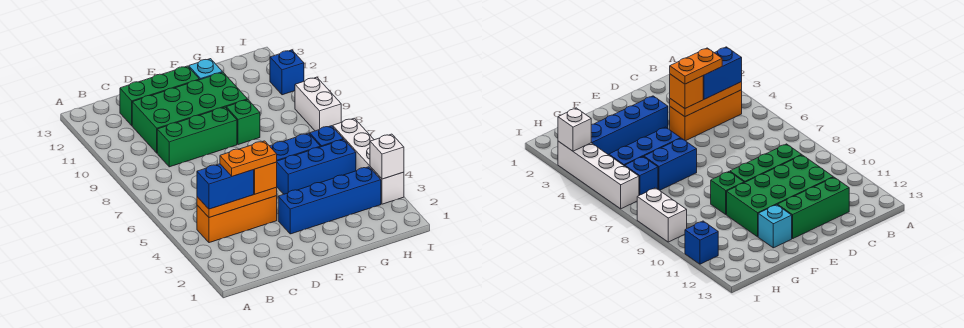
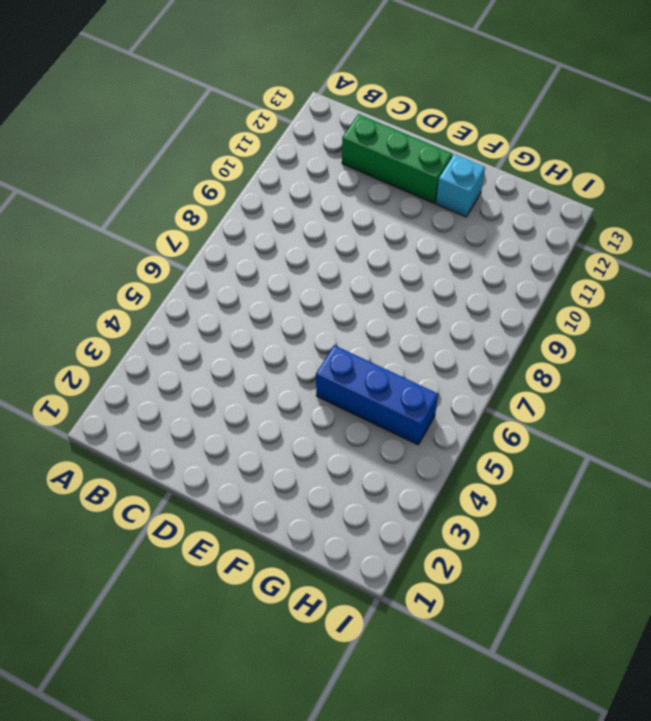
none -> orange 1x3 brick [197,196,277,243]
none -> green 1x3 brick [157,107,237,167]
none -> green 2x4 brick [132,72,248,153]

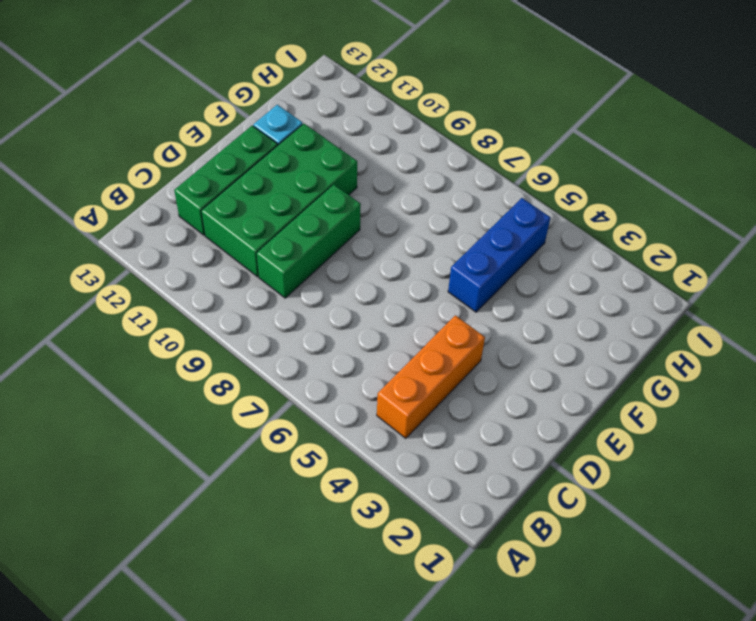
none -> blue 1x4 brick [278,167,381,234]
none -> blue 1x2 brick [270,133,320,161]
none -> green 1x1 brick [226,100,260,145]

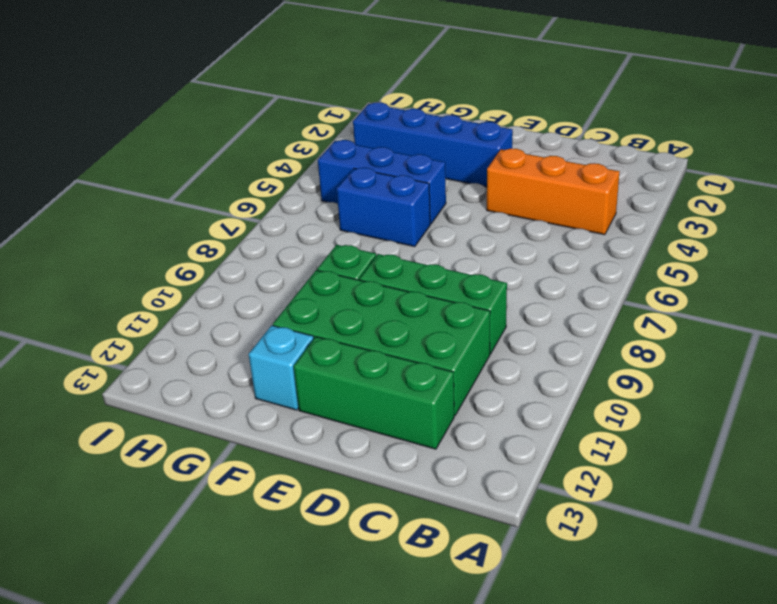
none -> blue 1x1 brick [310,126,343,147]
none -> white 1x4 brick [333,118,404,204]
none -> white 1x2 brick [295,77,341,131]

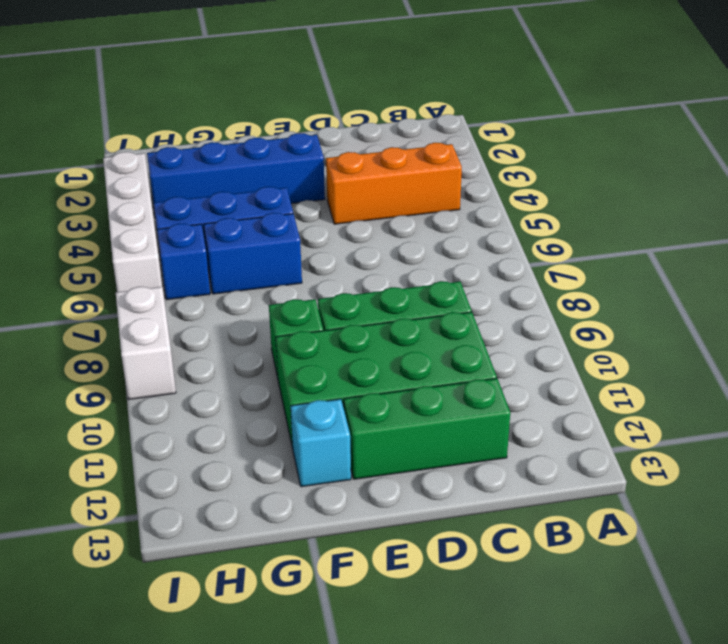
none -> blue 1x1 brick [270,50,304,95]
none -> orange 1x3 plate [197,188,277,218]
none -> white 1x1 brick [370,134,404,179]

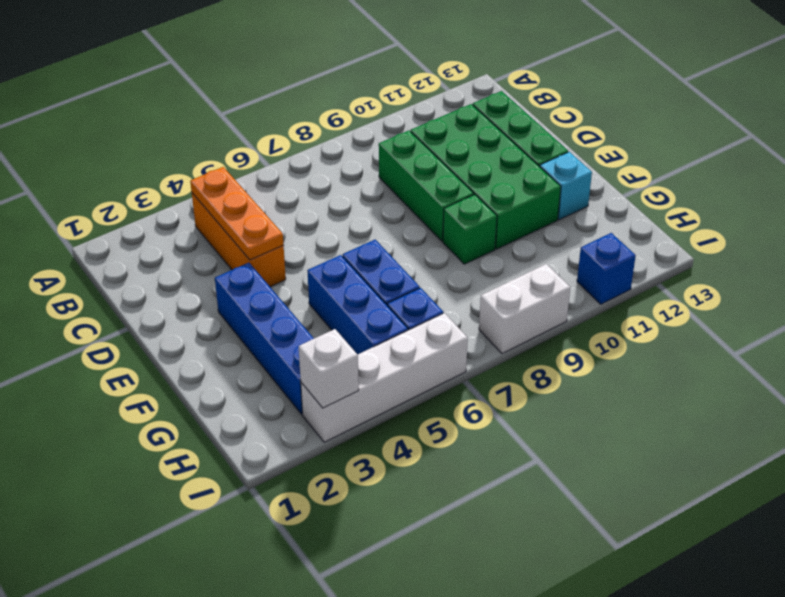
none -> blue 1x2 brick [197,164,254,209]
none -> orange 1x1 brick [254,162,277,194]
none -> orange 1x2 plate [220,141,277,176]

